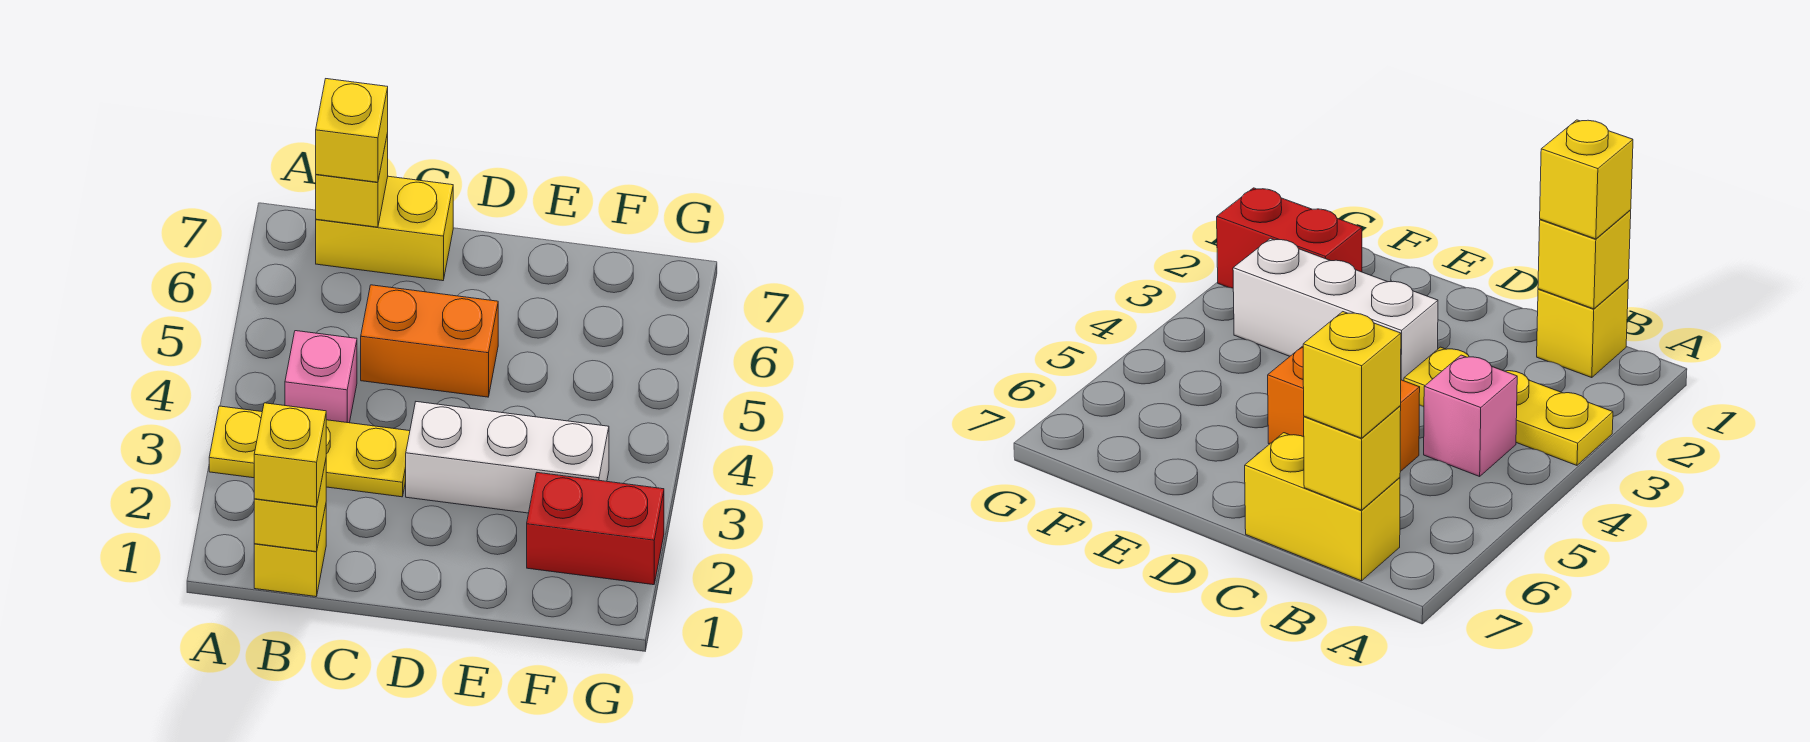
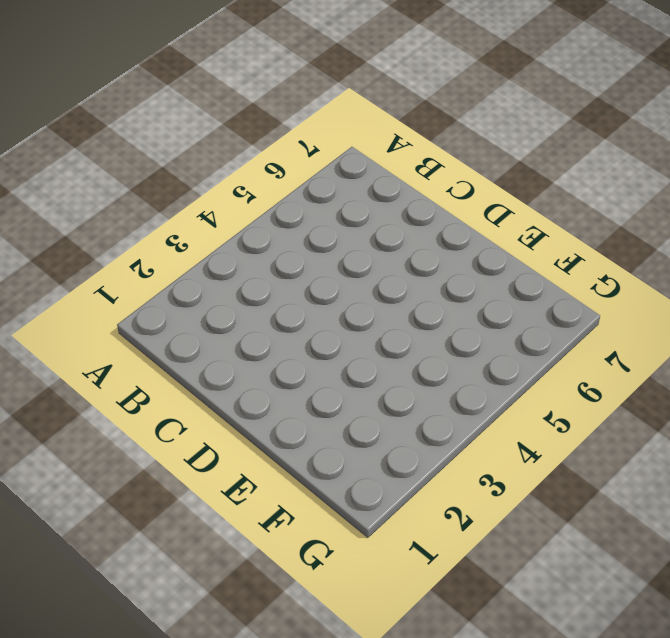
none -> yellow 1x3 plate [209,406,410,497]
none -> yellow 1x1 brick [254,505,326,597]

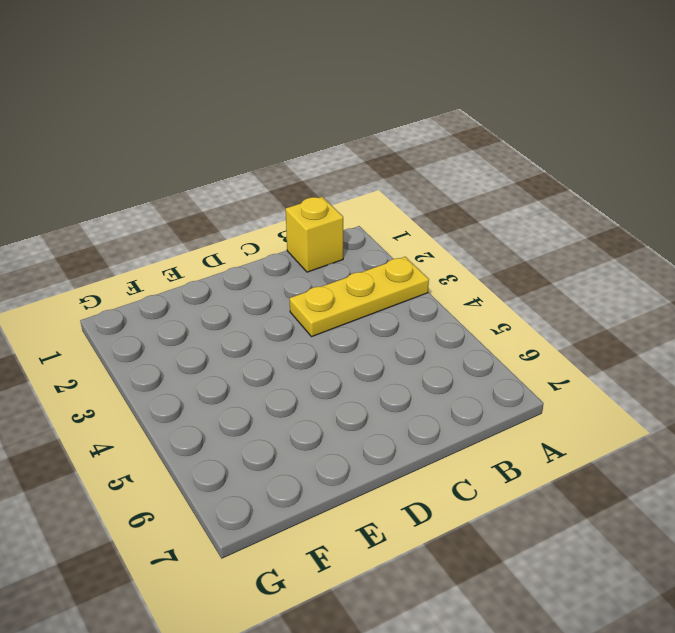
none -> pink 1x1 brick [285,331,357,423]
none -> yellow 1x2 brick [316,176,453,281]

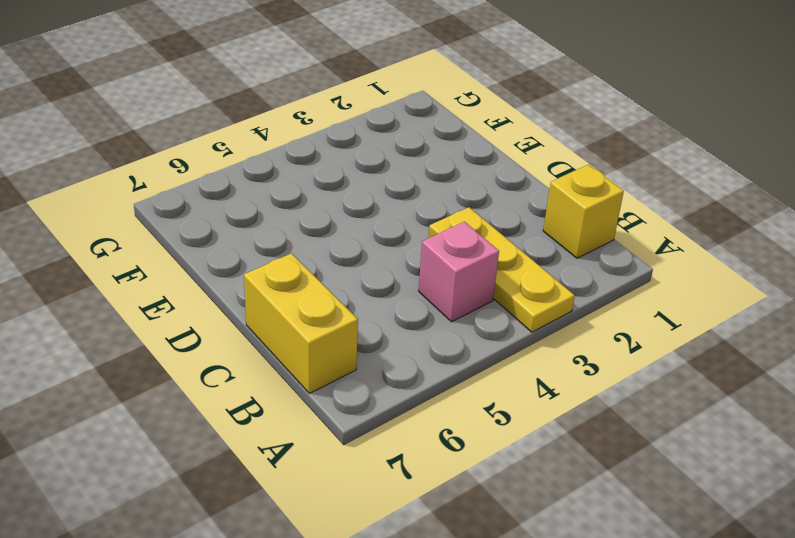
none -> orange 1x2 brick [361,285,498,397]
none -> white 1x3 brick [406,402,609,513]

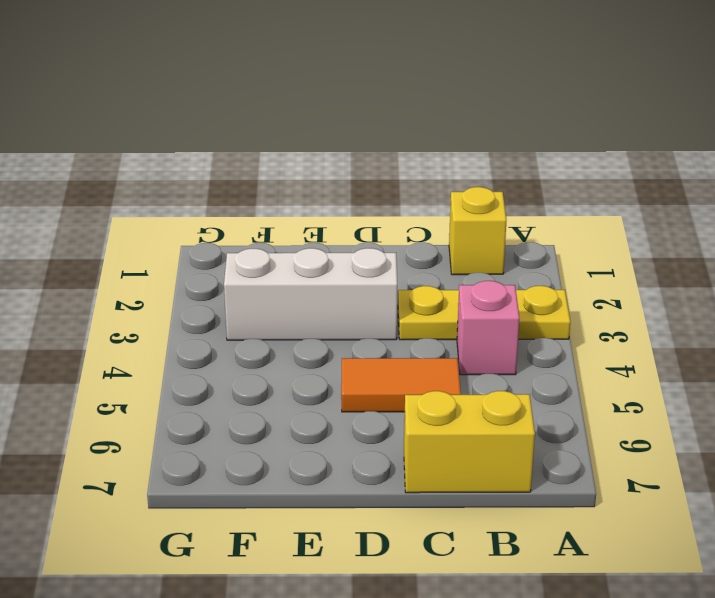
orange 1x2 tile [341,358,461,412] -> orange 1x2 brick [361,285,498,397]
none -> red 1x2 brick [527,473,664,585]
none -> yellow 1x1 brick [254,460,326,552]

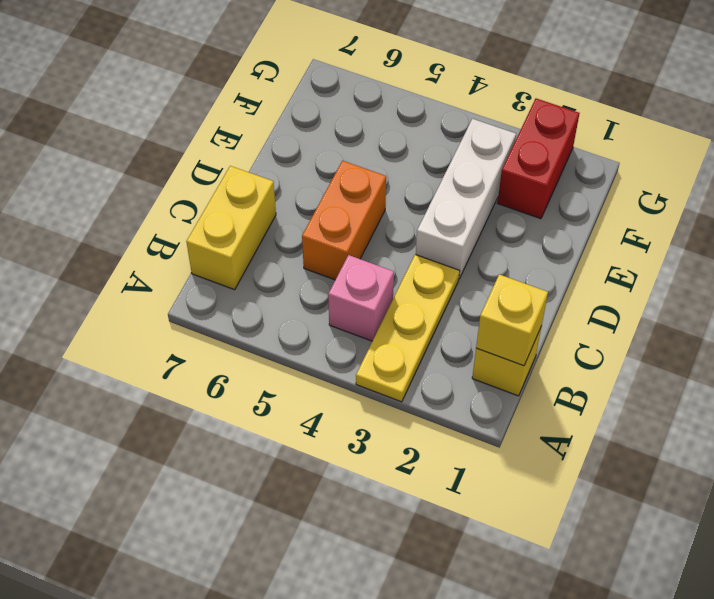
none -> yellow 1x1 brick [316,133,388,227]
none -> yellow 1x1 brick [254,403,326,507]

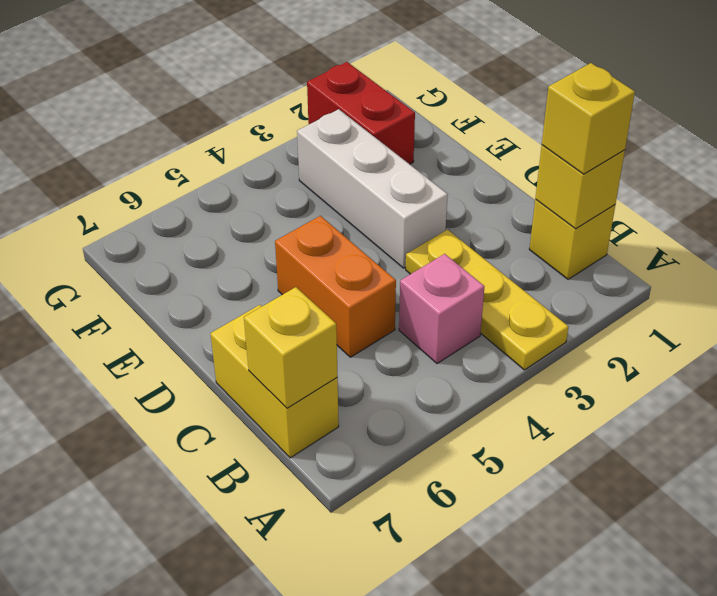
none -> yellow 1x1 brick [316,79,388,182]

